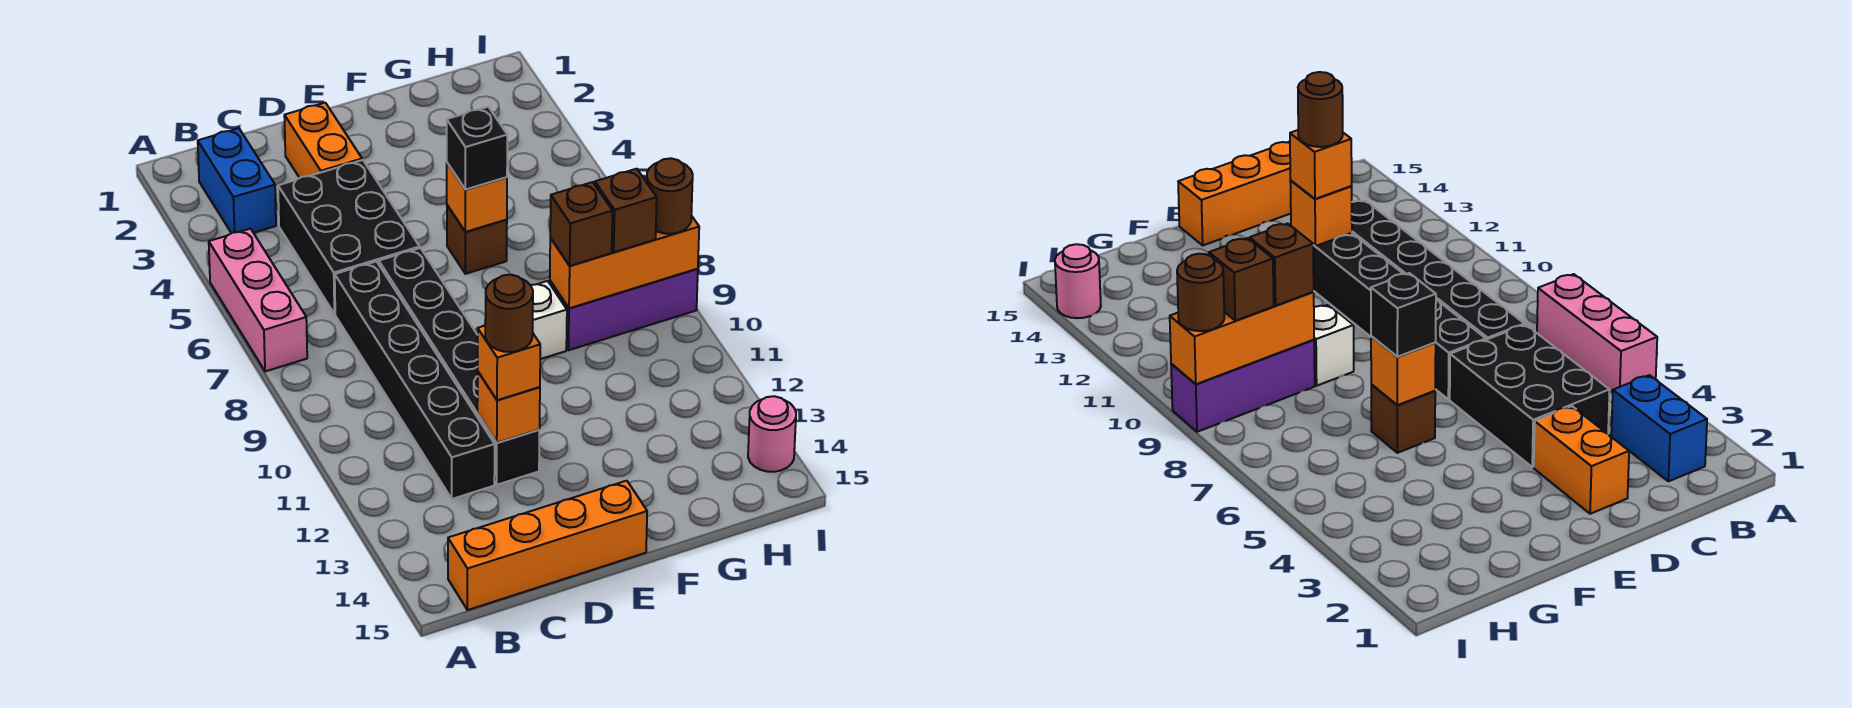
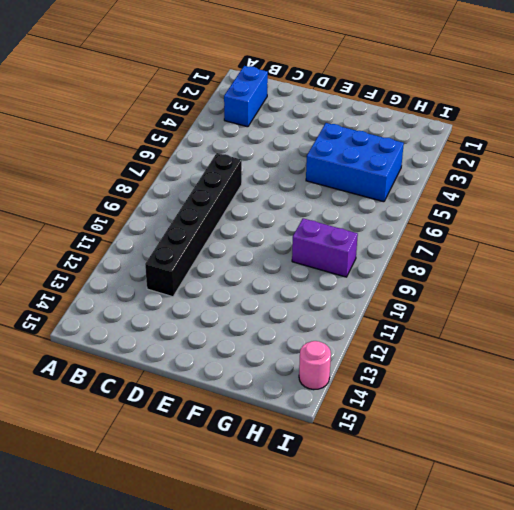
blue 2x3 brick [306,123,404,202] -> none
purple 1x2 brick [292,218,358,277] -> purple 1x3 brick [550,269,698,350]
none -> pink 1x3 brick [209,229,307,371]
none -> orange 1x4 brick [448,481,647,610]
none -> black 2x3 brick [278,160,420,314]

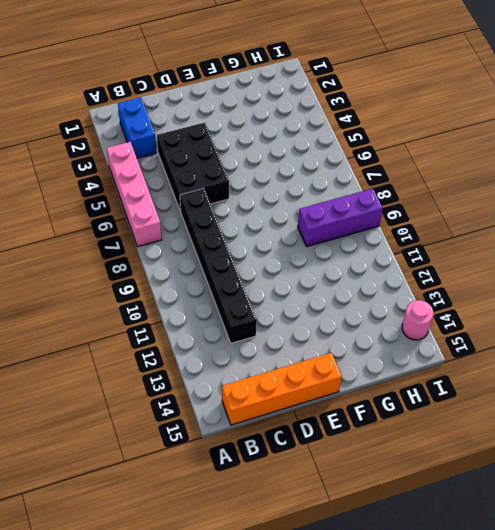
pink 1x4 brick [107,142,162,247] -> pink 1x3 brick [209,229,307,371]
none -> orange 1x2 brick [284,103,362,178]
none -> black 1x6 brick [379,248,540,485]
none -> brown 1x1 brick [447,205,507,274]

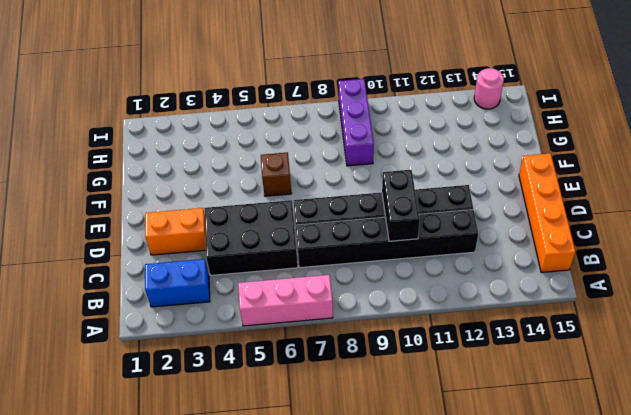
black 1x2 brick [382,170,420,241] -> none
none -> white 1x1 brick [531,281,567,359]
none -> orange 1x1 brick [477,372,540,443]
none -> orange 1x1 brick [447,163,507,232]

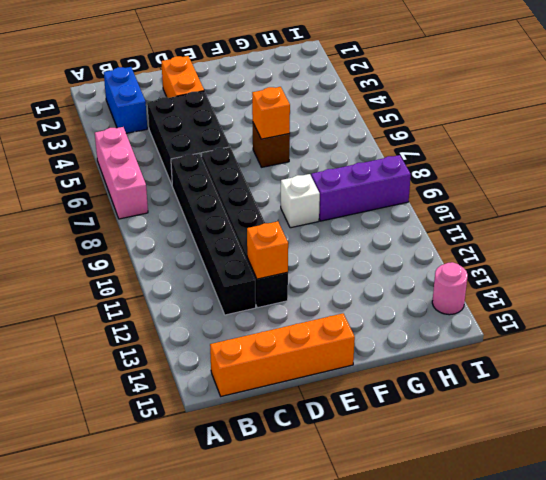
none -> orange 1x3 brick [550,216,699,308]
none -> orange 1x1 brick [478,326,540,400]
none -> black 1x1 brick [447,107,507,190]

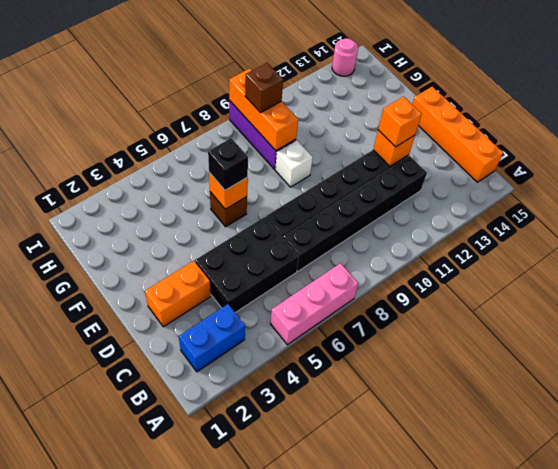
none -> brown 1x1 brick [550,182,612,266]
none -> brown 1x1 round brick [647,158,693,234]
none -> brown 1x1 round brick [485,275,533,352]

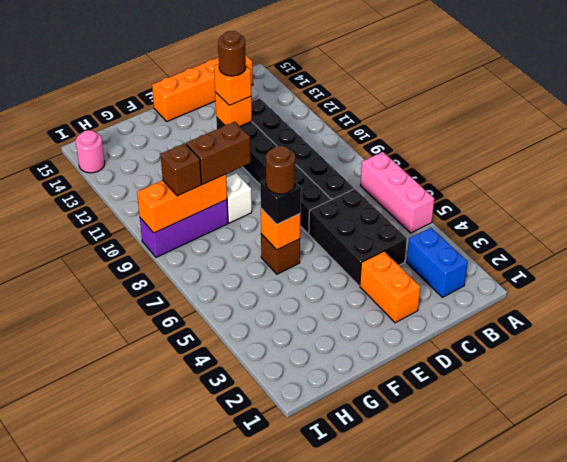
brown 1x1 round brick [266,146,295,194] -> brown 1x1 round brick moved to [647,158,693,234]
brown 1x2 brick [186,122,251,185] -> brown 1x1 brick [550,182,612,266]

